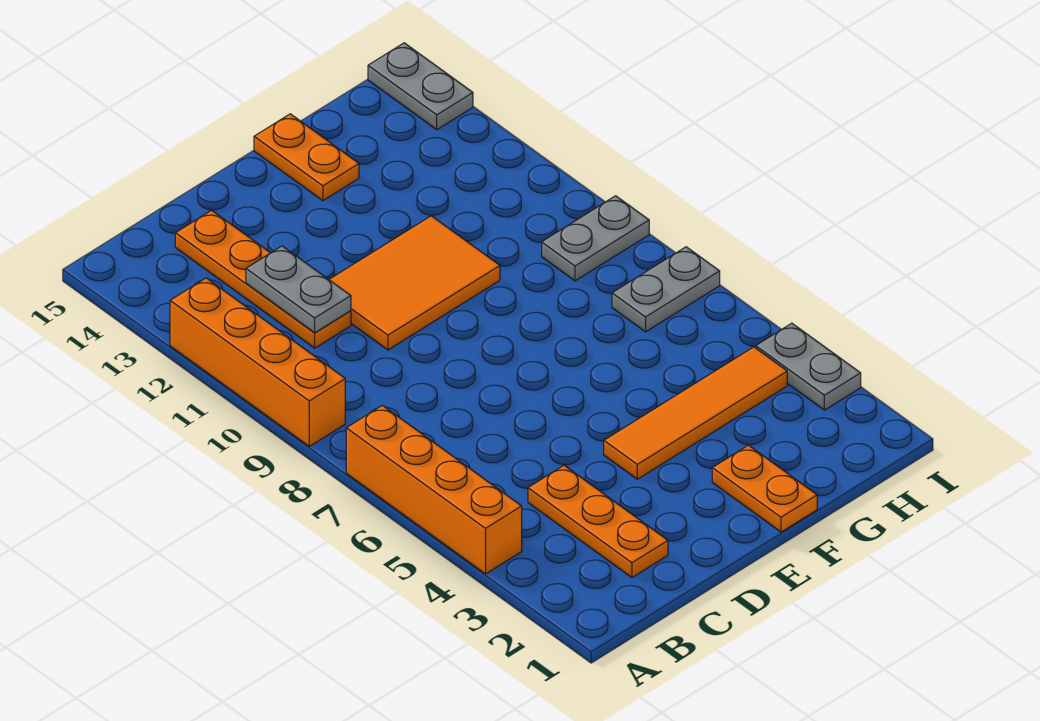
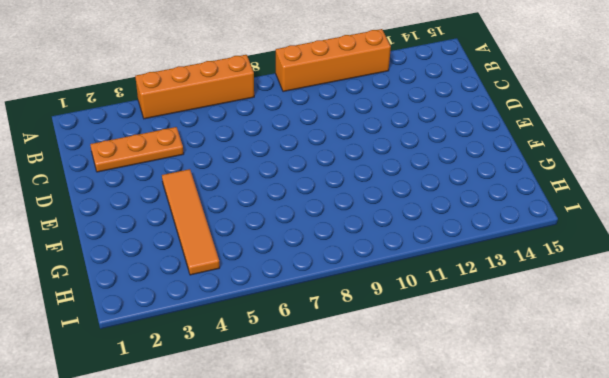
none -> orange 1x4 plate [175,210,351,348]
none -> orange 2x3 tile [329,216,500,350]
none -> orange 1x2 plate [712,445,817,532]

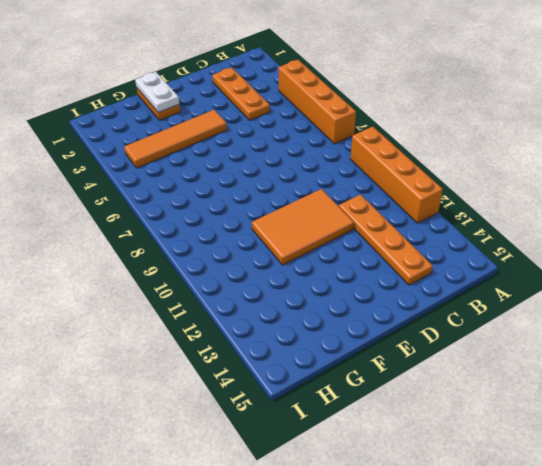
white 1x2 plate [135,72,179,113] -> none
none -> orange 1x2 plate [254,114,359,201]
none -> grey 1x2 plate [612,247,720,332]
none -> grey 1x2 plate [542,196,649,281]

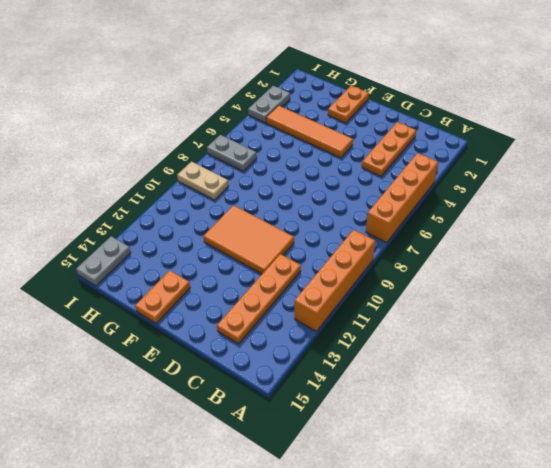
tan 1x2 plate [177,162,228,200] -> grey 1x2 plate [542,196,649,281]
none -> grey 1x2 plate [246,246,351,333]

